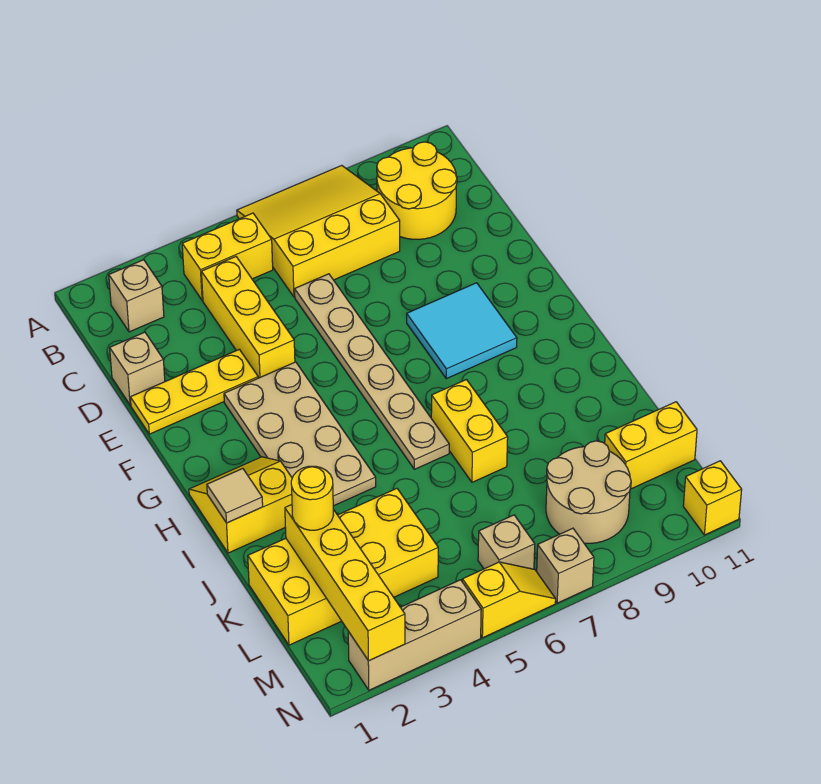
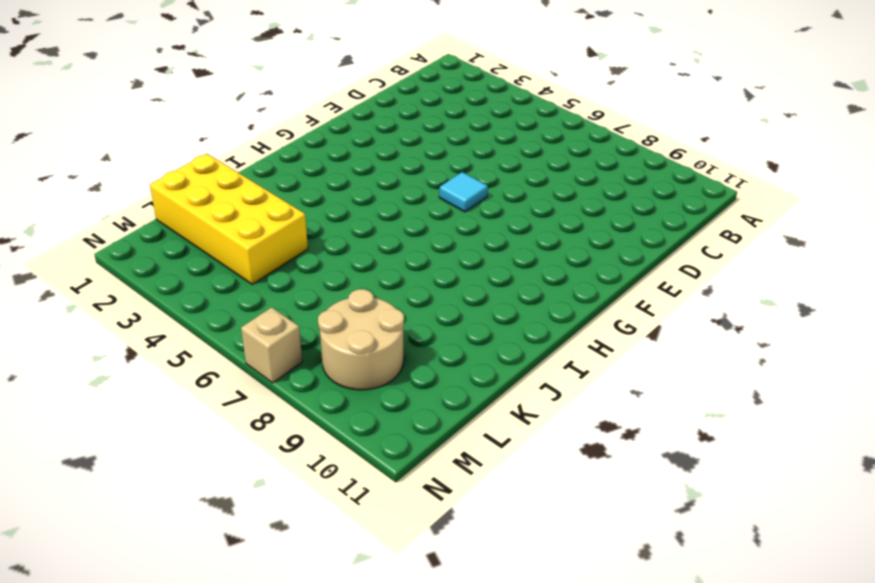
cyan 1x1 tile [439,172,488,212] -> tan 1x6 plate [295,274,449,469]
none -> yellow 3x3 slope [237,165,400,297]
none -> tan 1x1 brick [109,260,164,332]
none -> yellow 1x2 brick [182,213,273,300]

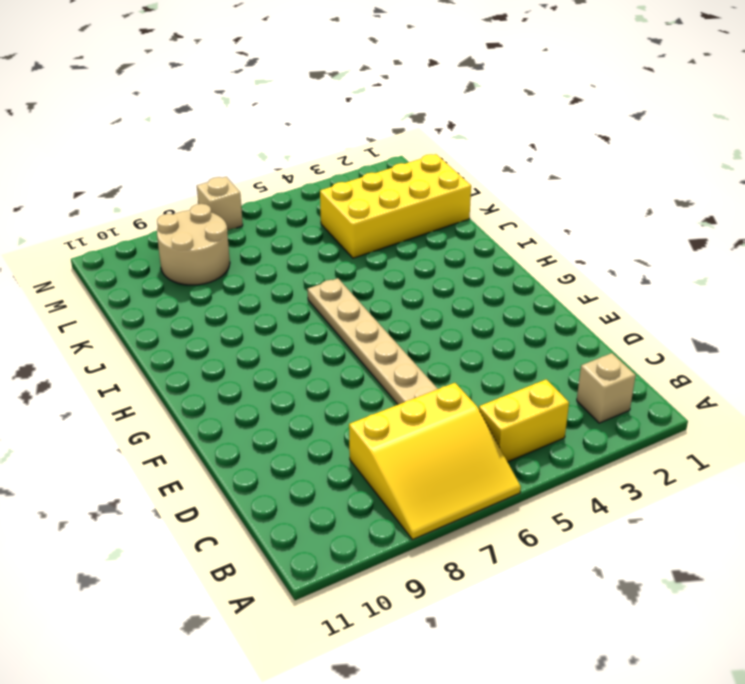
none -> yellow 2x2 round brick [377,142,457,239]
none -> yellow 1x3 brick [201,257,295,378]
none -> tan 1x1 brick [110,332,165,405]

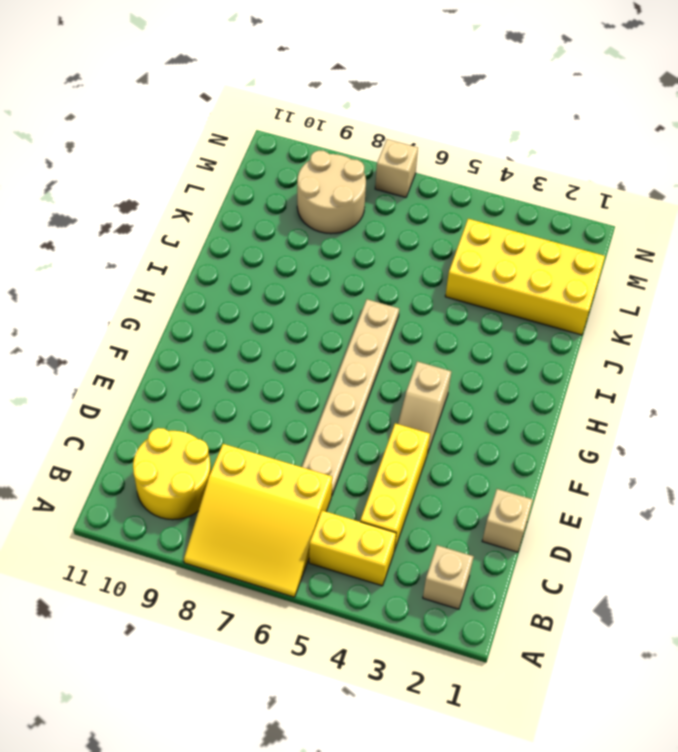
tan 1x2 slope [398,361,451,454] -> tan 2x4 plate [224,362,376,506]
none -> yellow 1x3 plate [130,349,258,434]
none -> cyan 2x2 tile [407,283,517,379]
none -> yellow 2x2 slope [189,457,292,553]

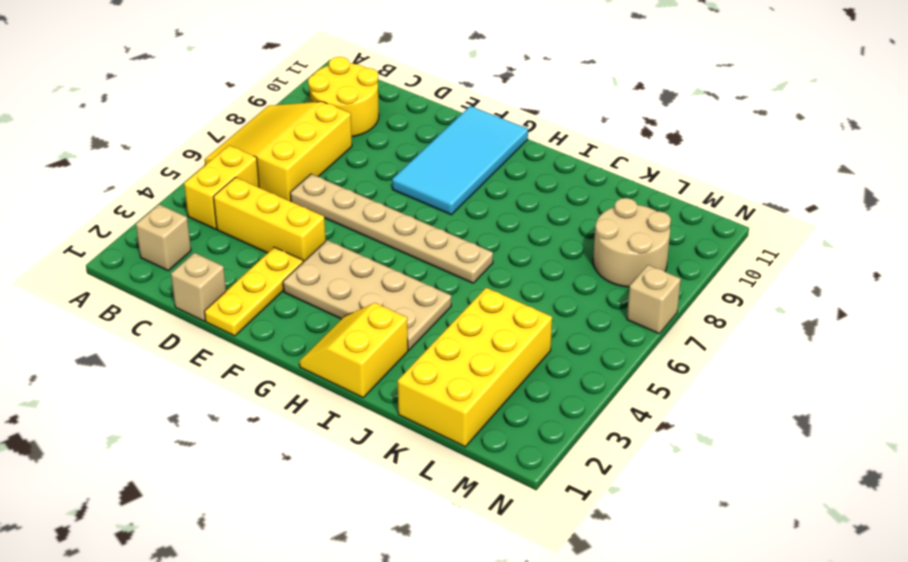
cyan 2x4 tile [392,106,528,215] -> cyan 2x2 tile [407,283,517,379]
none -> yellow 1x2 brick [431,380,508,482]
none -> yellow 1x2 brick [605,402,697,489]
none -> tan 1x1 brick [478,515,535,569]

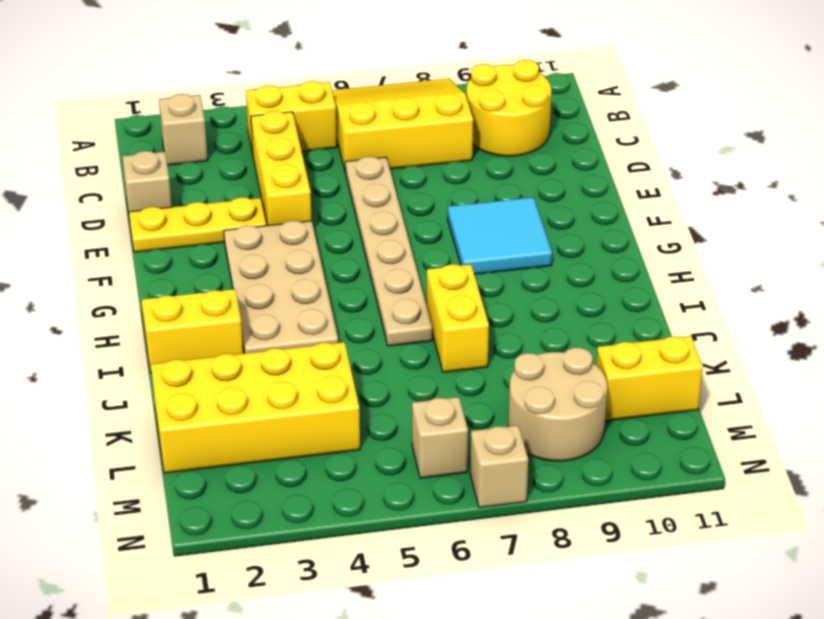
none -> tan 1x3 brick [348,580,481,690]
none -> yellow 1x2 slope [462,562,556,638]
none -> yellow 1x1 brick [683,461,742,535]

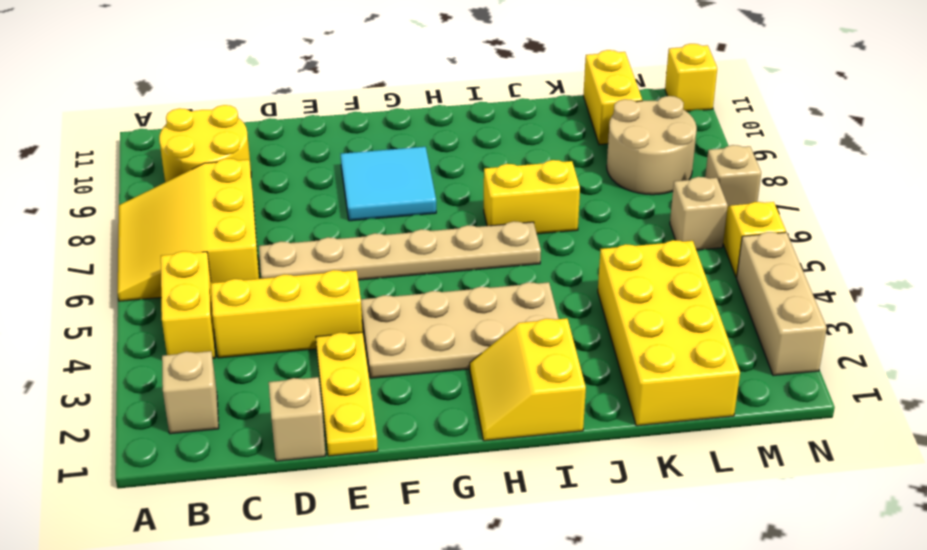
none -> tan 1x1 tile [207,469,263,523]
none -> yellow 1x4 brick [285,505,405,661]
none -> yellow 1x1 round brick [291,466,334,530]

